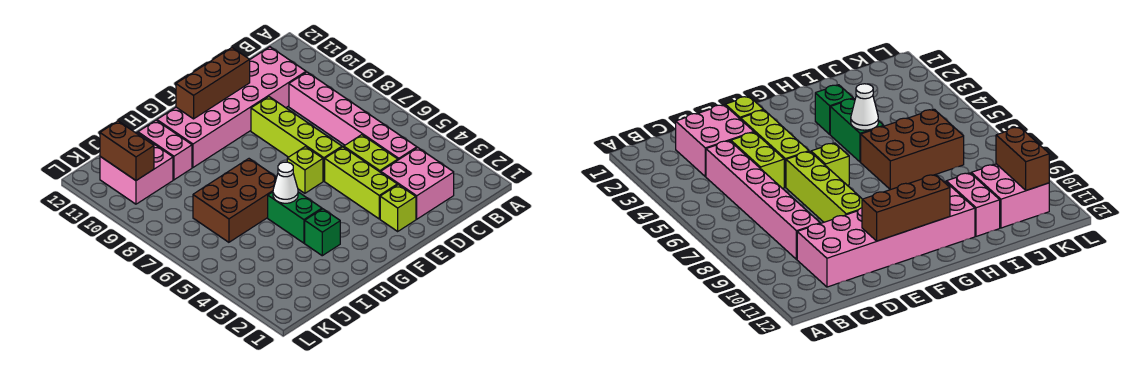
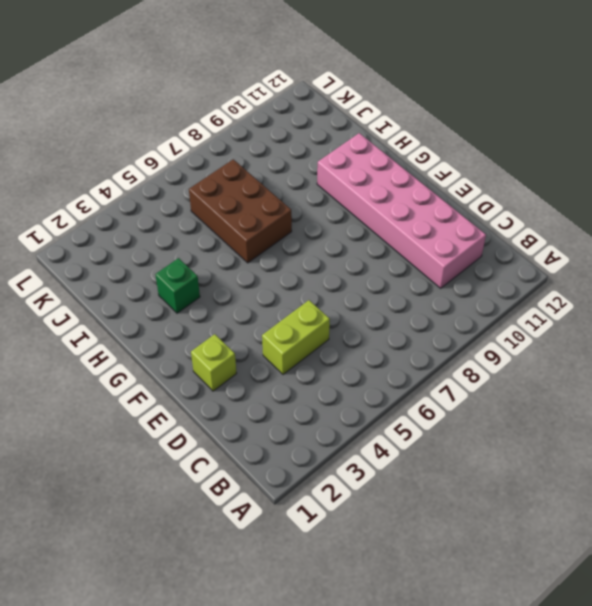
none -> pink 2x2 brick [381,148,454,219]
none -> pink 1x6 brick [289,72,417,160]
none -> lime 1x3 brick [325,147,397,219]

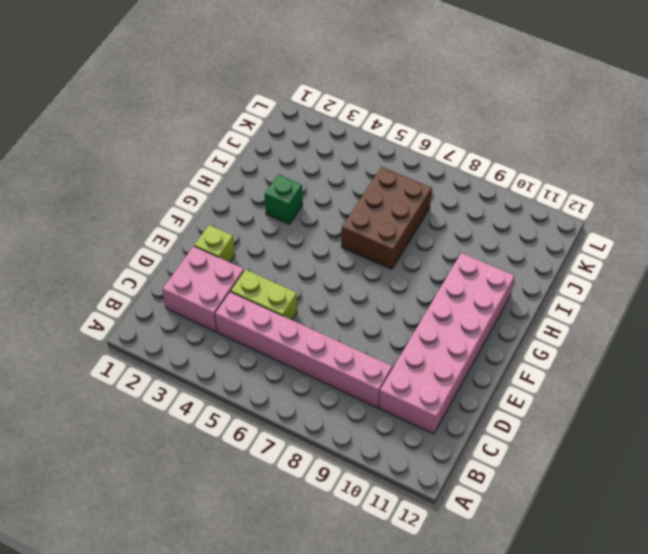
none -> lime 1x3 brick [325,147,397,219]
none -> lime 1x4 brick [251,97,342,181]
none -> lime 1x1 brick [287,147,323,193]

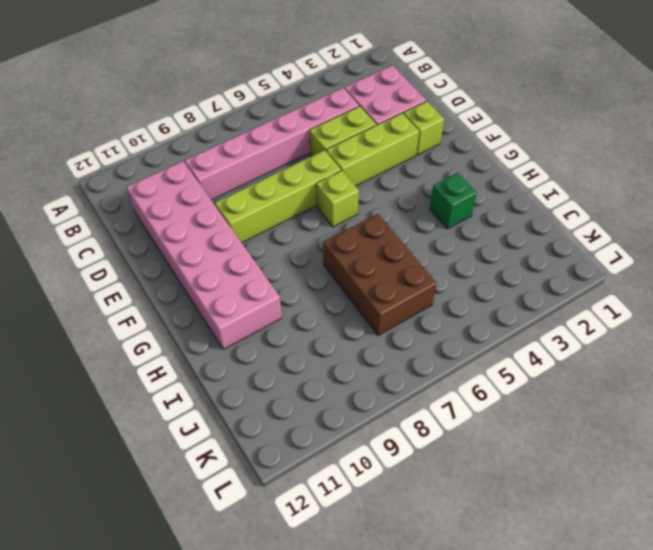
none -> green 1x2 brick [268,192,322,243]
none -> pink 1x2 brick [138,120,192,180]
none -> pink 2x2 brick [100,133,173,204]

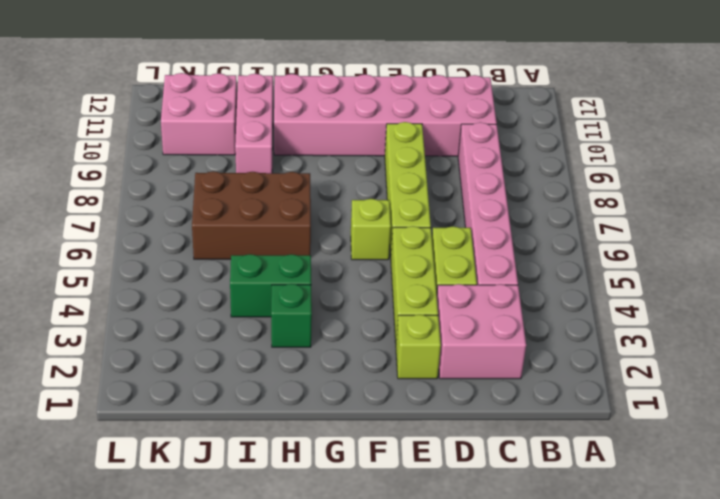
green 1x2 brick [230,254,311,317] -> green 1x2 brick turned to [268,192,322,243]
pink 1x3 brick [235,74,273,173] -> pink 1x2 brick [138,120,192,180]
none -> brown 1x3 brick [176,48,250,119]
none -> white 1x1 cone [273,162,298,203]
none -> brown 1x2 brick [100,121,154,180]

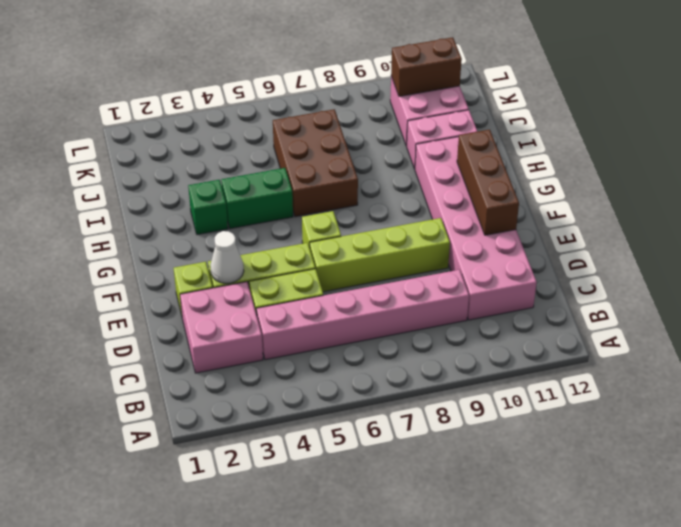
white 1x1 cone [210,231,244,283] -> white 1x1 cone moved to [273,162,298,203]

